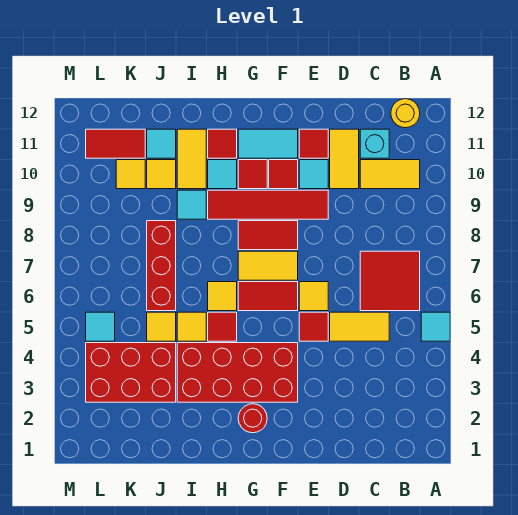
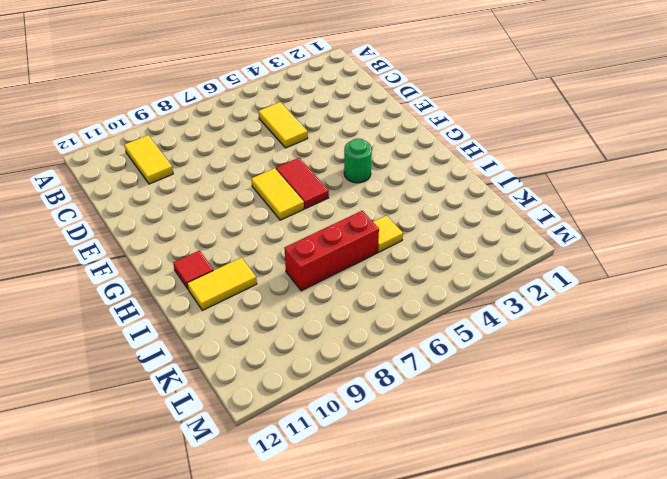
green 1x1 round brick [344,138,372,183] -> red 2x4 brick [177,343,298,402]
none -> cyan 1x1 tile [421,312,450,341]
none -> red 2x2 tile [360,251,420,311]
none -> yellow 1x1 round brick [391,99,420,128]
none -> cyan 1x1 brick [360,129,389,158]

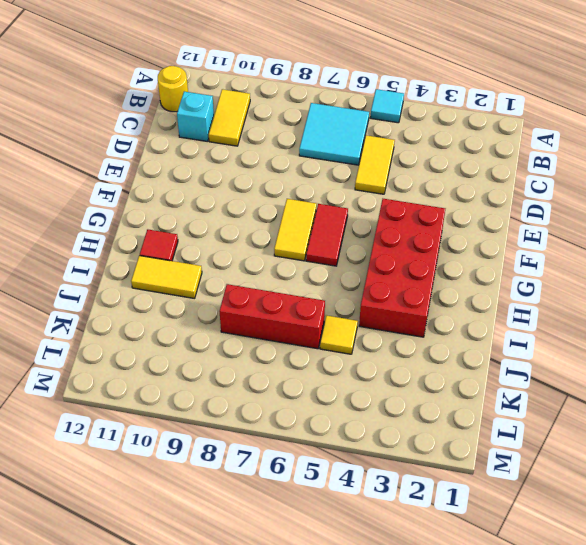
cyan 2x2 tile [299,103,369,165] -> red 2x2 tile [360,251,420,311]
none -> yellow 1x2 tile [330,129,359,189]
none -> red 1x1 tile [299,312,328,341]
none -> yellow 1x1 tile [299,282,328,311]
none -> red 1x4 tile [208,190,328,219]

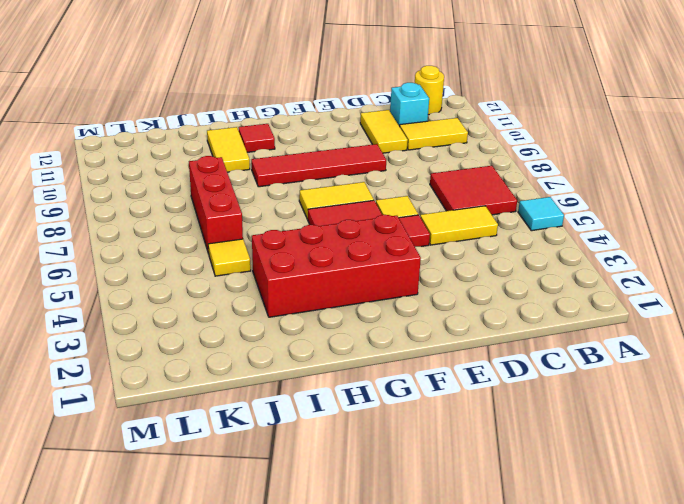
none -> cyan 1x1 tile [299,160,328,189]
none -> red 1x1 tile [299,129,328,158]
none -> red 1x2 tile [238,221,298,250]
none -> red 1x1 tile [269,160,298,189]

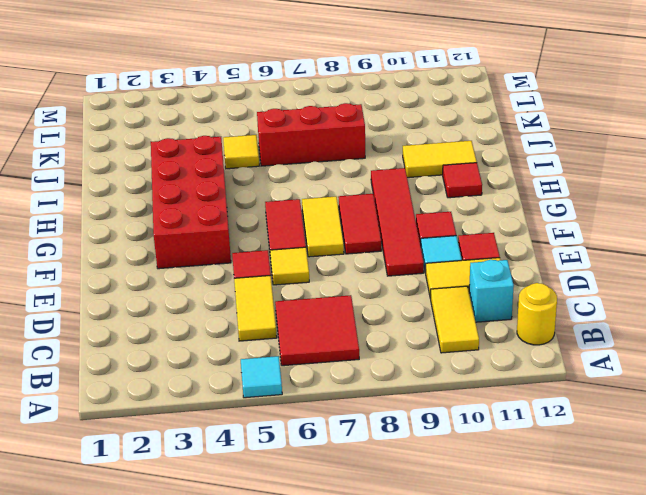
none -> cyan 1x2 tile [238,129,298,158]
none -> red 1x1 round brick [238,404,267,433]
none -> red 1x1 tile [238,160,267,189]
none -> red 1x1 tile [208,312,237,341]

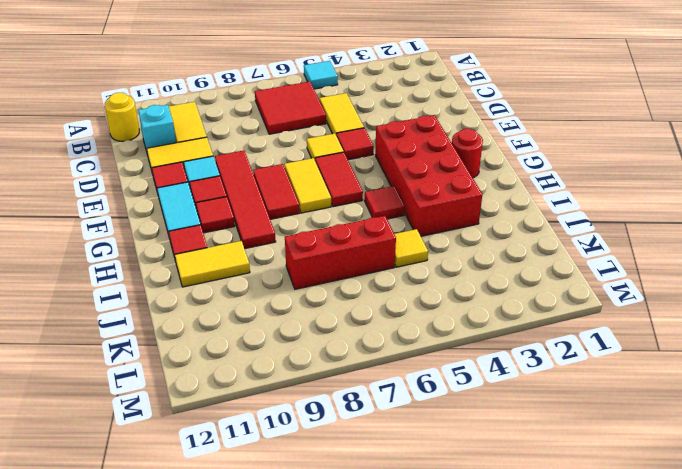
none -> yellow 1x1 tile [208,282,237,311]
none -> cyan 1x1 tile [208,160,237,189]
none -> yellow 1x1 tile [177,312,206,341]
none -> cyan 1x1 tile [177,190,206,219]

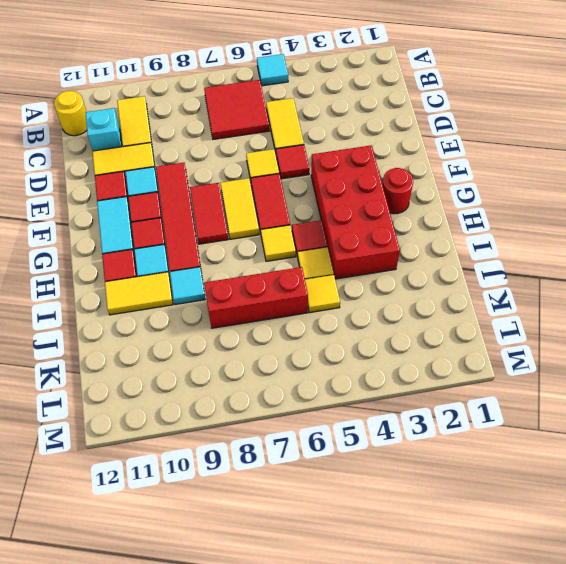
none -> red 2x3 brick [86,343,176,402]
none -> yellow 1x1 tile [147,160,176,189]
none -> cyan 1x1 tile [147,129,176,158]
none -> yellow 1x1 tile [116,160,145,189]

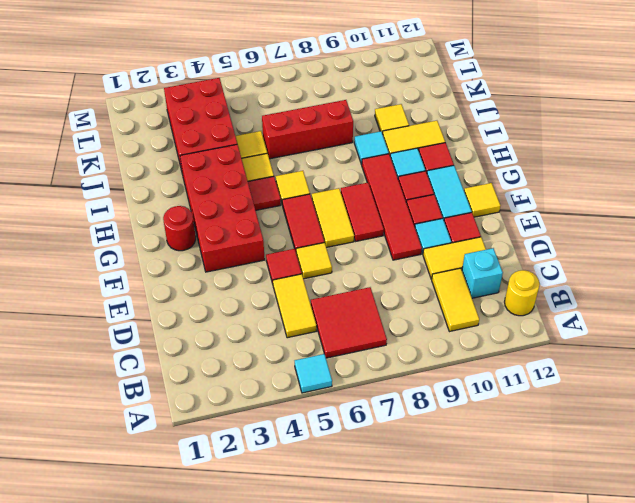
yellow 1x1 tile [464,183,501,217] -> yellow 1x1 tile moved to [116,160,145,189]
none -> cyan 1x1 tile [147,129,176,158]
none -> red 1x2 tile [86,129,145,158]
none -> cyan 1x1 tile [86,312,115,341]

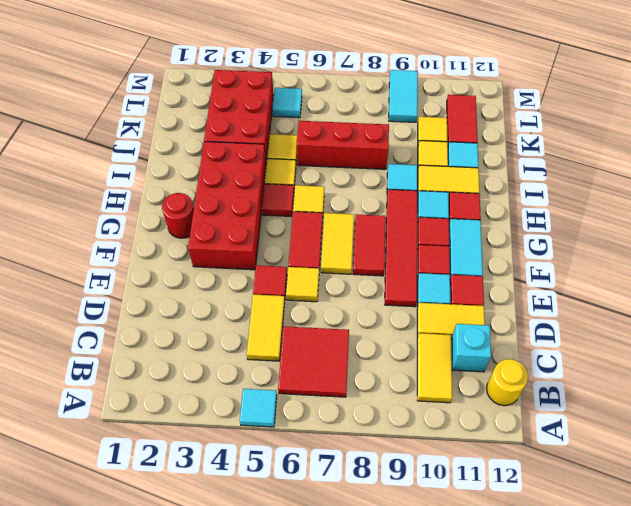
cyan 1x2 tile [389,70,418,122] -> none

